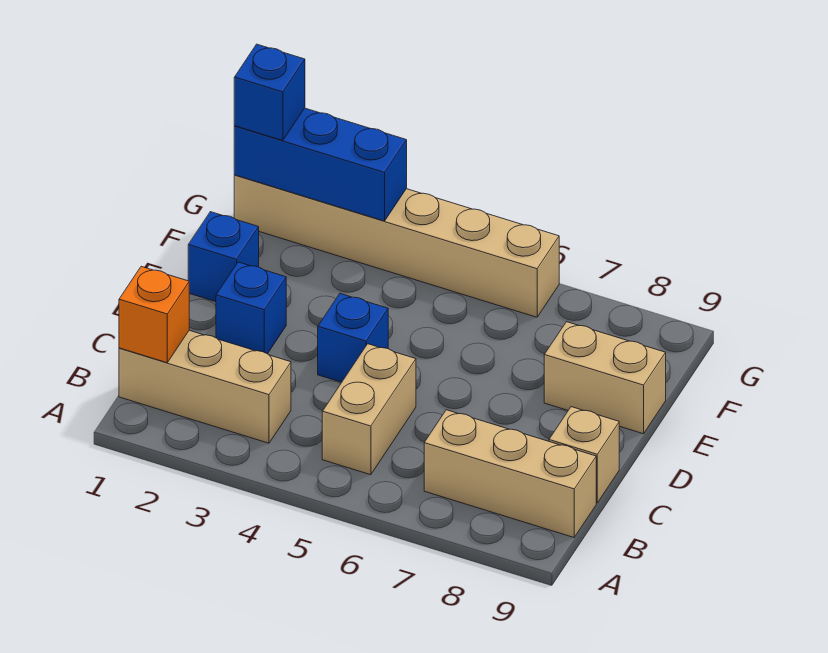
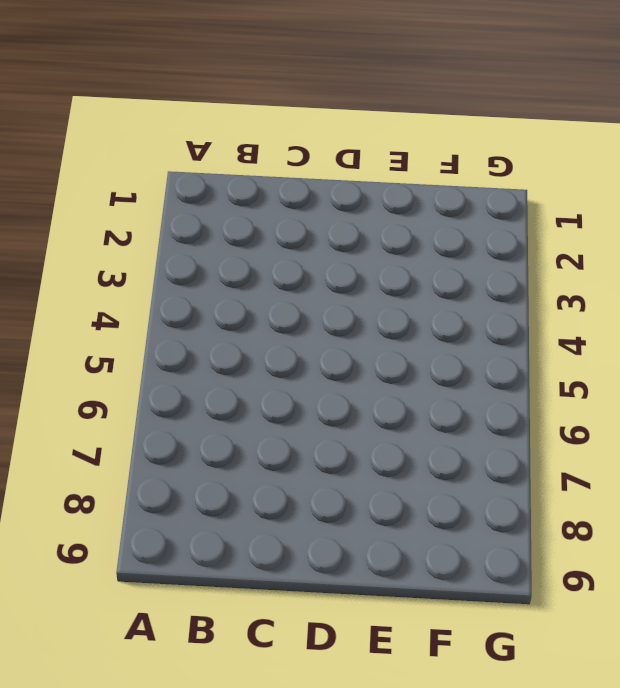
none -> tan 1x3 brick [119,330,291,443]
none -> tan 1x2 brick [322,344,416,475]
none -> tan 1x3 brick [424,410,596,537]

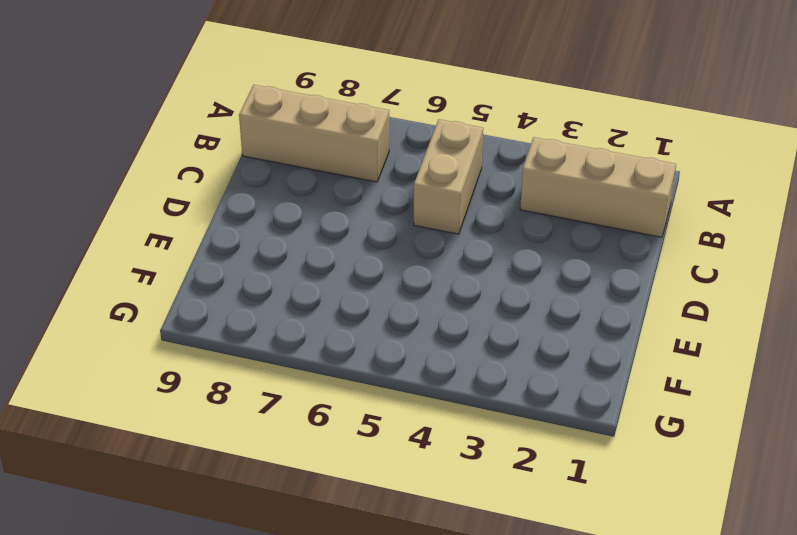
none -> tan 1x1 brick [549,407,619,503]
none -> blue 1x1 brick [216,262,286,354]
none -> blue 1x1 brick [318,294,388,382]

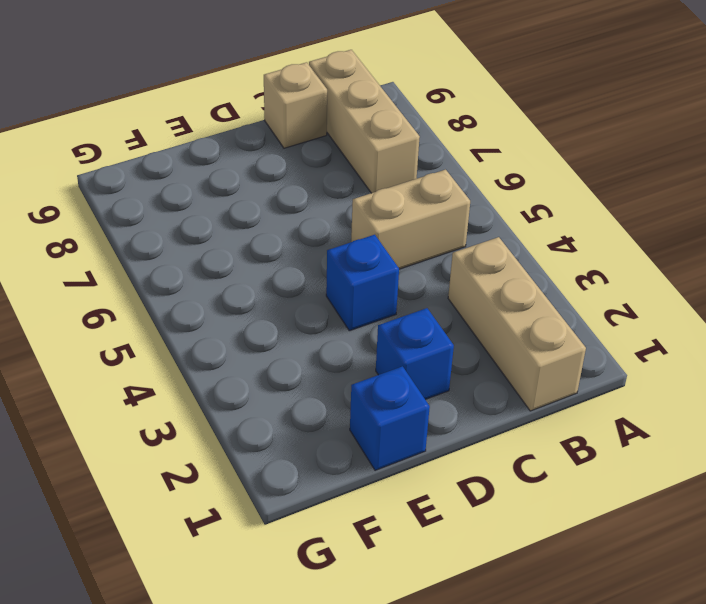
none -> tan 1x2 brick [544,322,666,434]
none -> tan 1x6 brick [234,175,559,317]
none -> orange 1x1 brick [119,266,189,363]

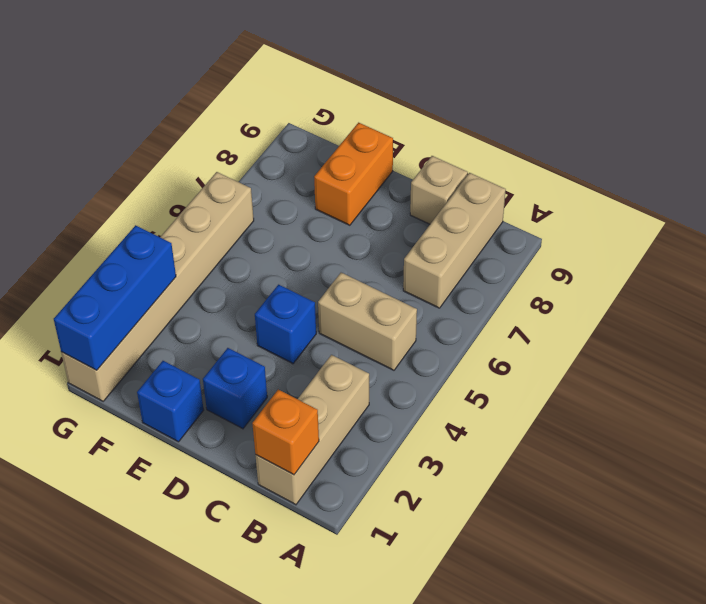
orange 1x2 brick [314,123,393,225] -> tan 1x2 brick [544,322,666,434]
none -> blue 1x1 brick [234,44,305,141]

